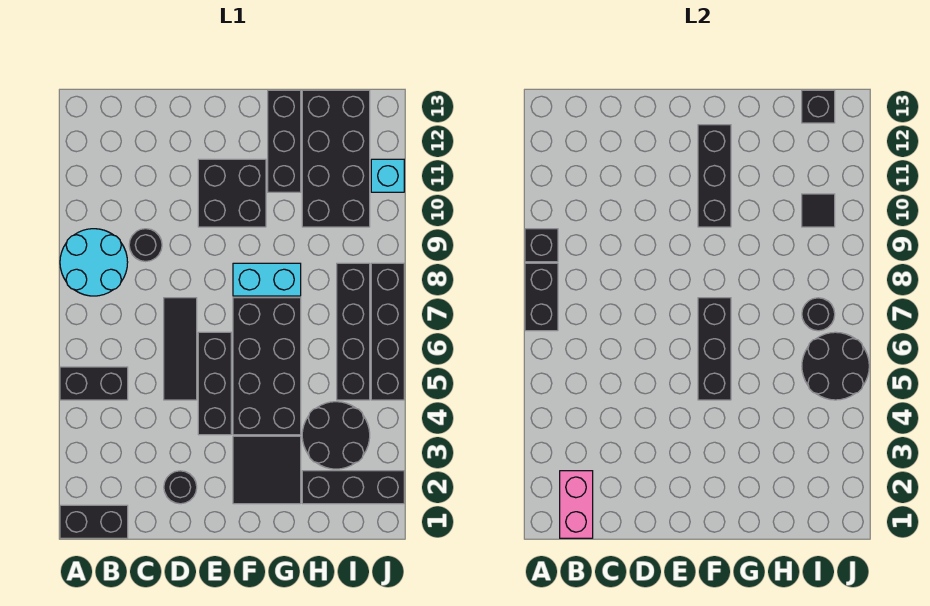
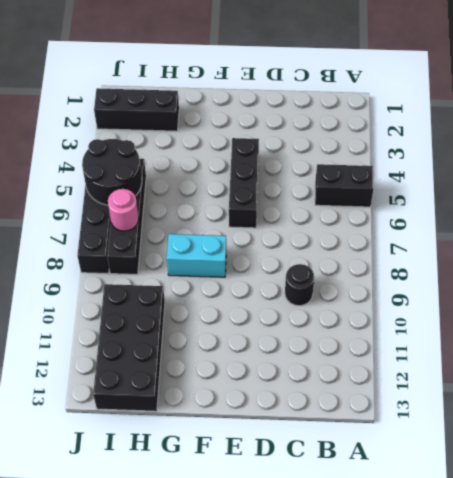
pink 1x1 round brick [108,189,139,231] -> black 1x1 round brick [802,298,835,331]
none -> black 1x2 brick [60,505,128,538]
none -> cyan 2x2 round brick [60,229,128,296]
none -> black 1x1 round brick [164,471,197,504]

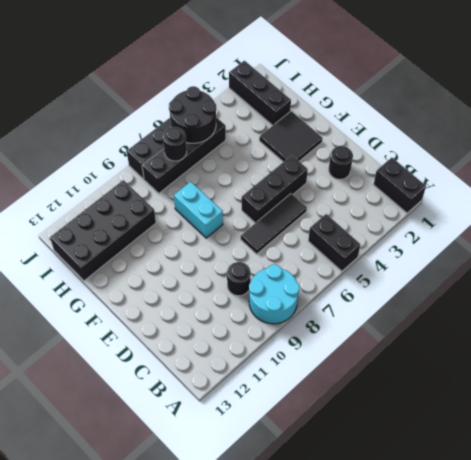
none -> black 2x2 brick [198,159,266,227]
none -> black 2x4 brick [233,298,301,435]
none -> black 1x3 brick [268,90,301,192]

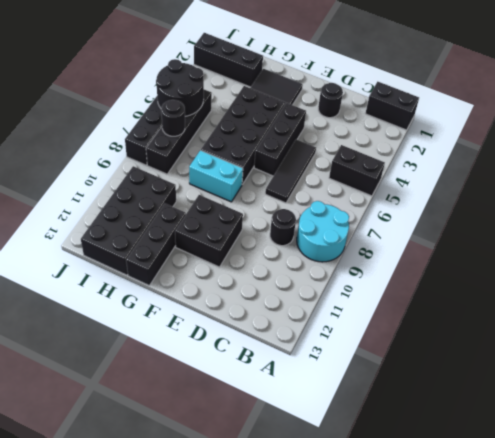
none -> black 2x2 round brick [302,402,370,469]
none -> cyan 1x1 brick [371,159,404,192]
none -> black 1x2 brick [525,263,558,331]

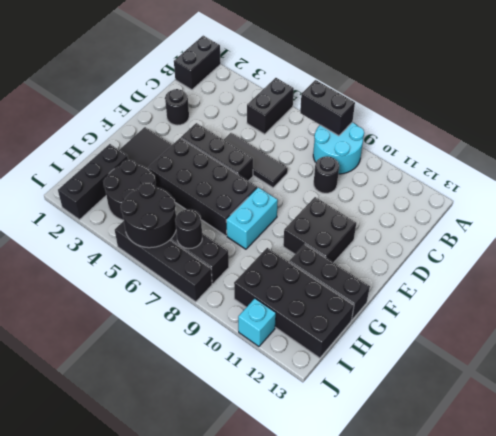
none -> black 1x1 brick [525,229,558,262]
none -> pink 1x2 brick [560,471,593,538]
none -> black 1x3 brick [698,298,731,400]

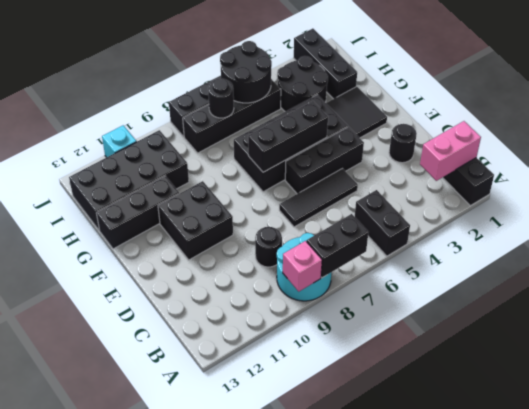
pink 1x1 brick [283,241,322,291] -> black 1x1 brick [525,229,558,262]
none -> cyan 1x2 brick [233,263,301,296]
none -> black 1x3 brick [698,125,731,227]
none -> black 1x1 tile [802,194,835,227]

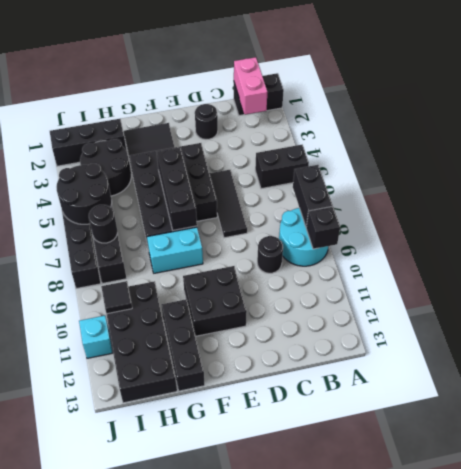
none -> black 1x3 brick [698,125,731,227]
none -> black 1x1 brick [802,90,835,123]

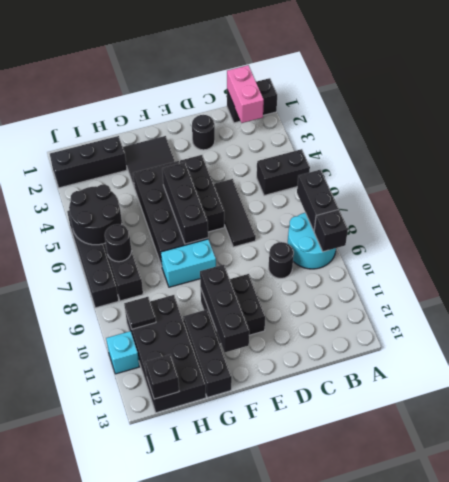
none -> black 2x2 round brick [302,402,370,469]

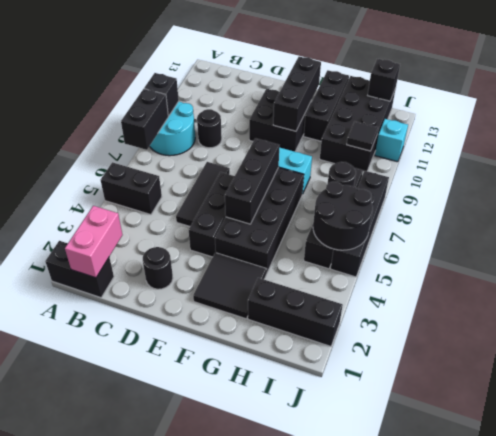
none -> black 2x2 round brick [302,402,370,469]

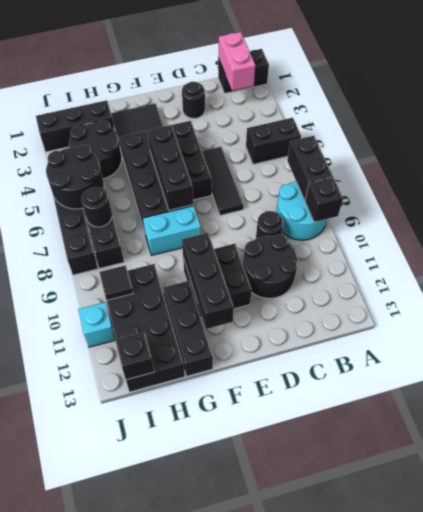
black 2x2 round brick [243,234,298,298] -> none

